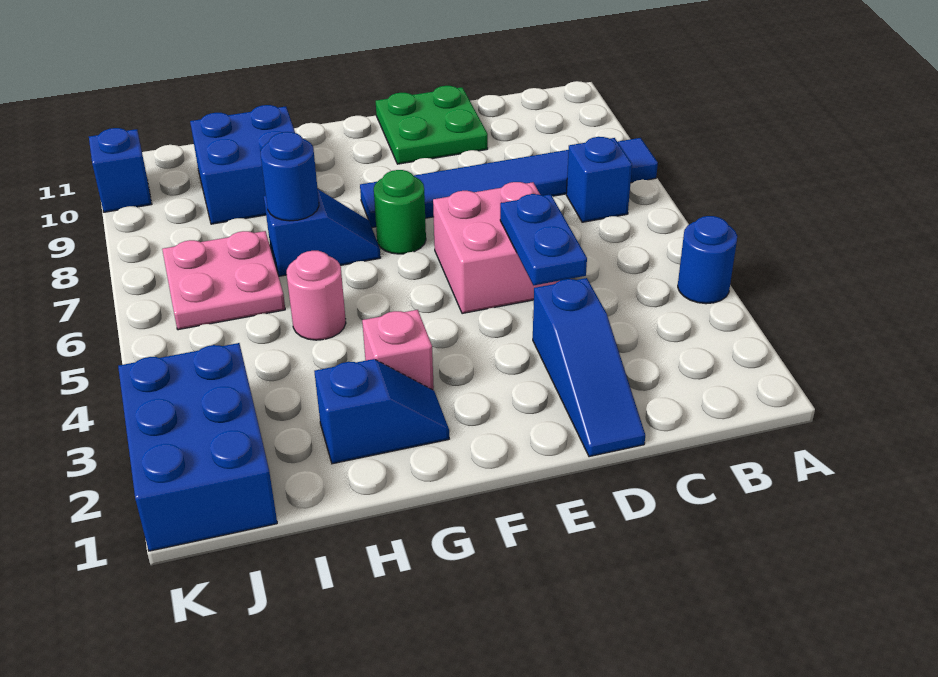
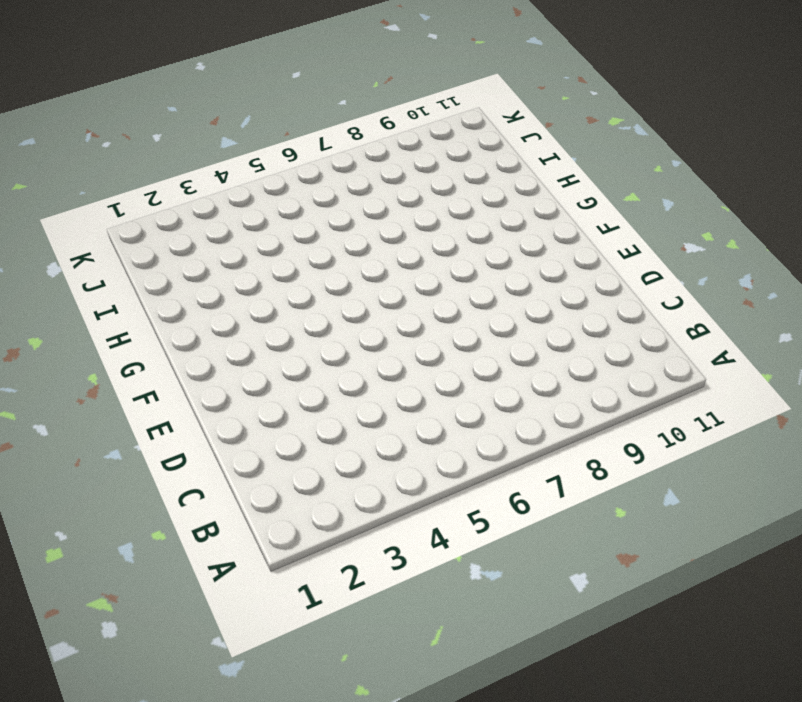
none -> blue 1x1 round brick [678,216,737,304]
none -> blue 1x6 tile [360,138,658,228]
none -> blue 1x1 brick [566,137,632,222]

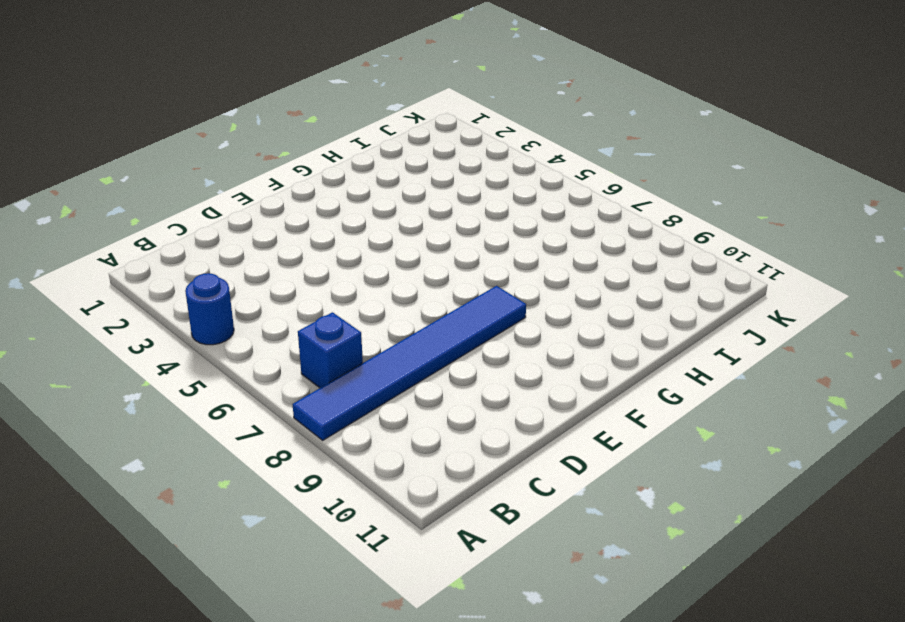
none -> blue 1x3 slope [533,278,645,457]
none -> pink 2x2 brick [433,182,559,314]
none -> green 2x2 plate [376,86,488,164]

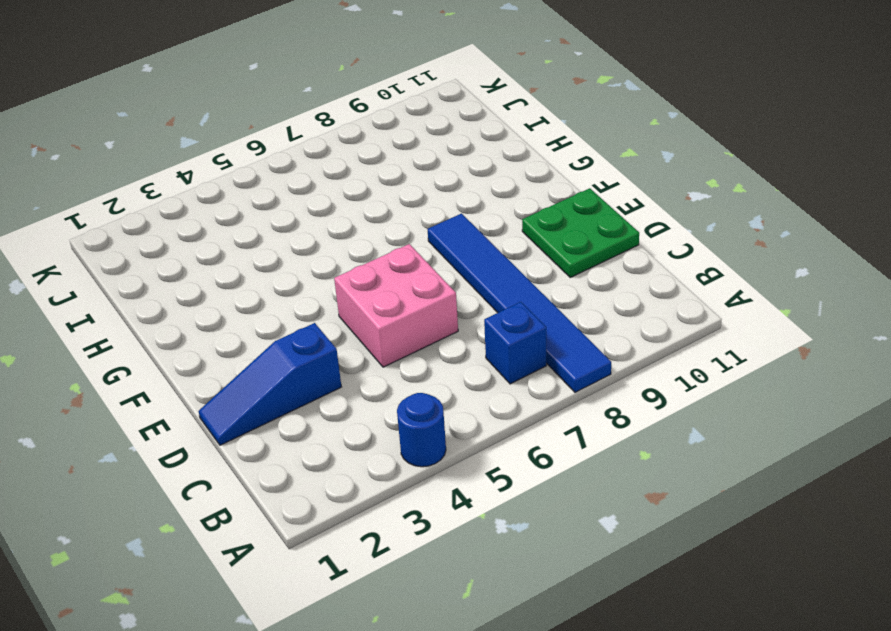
none -> green 1x1 round brick [374,170,426,254]
none -> blue 1x2 slope [314,359,449,464]
none -> pink 1x1 brick [362,310,434,390]

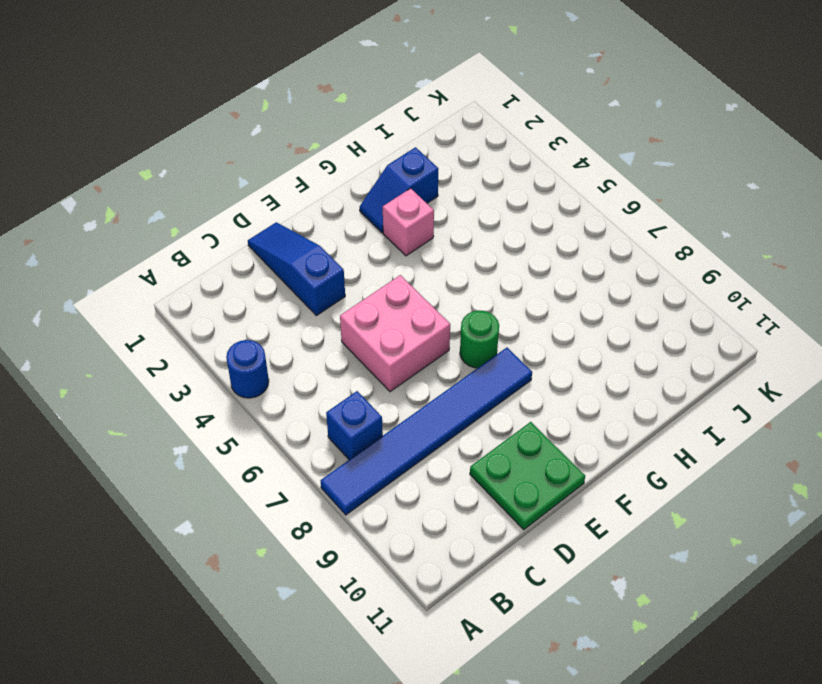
none -> blue 1x2 slope [264,189,381,276]
none -> pink 1x1 round brick [287,251,346,340]
none -> blue 2x2 brick [190,105,295,224]

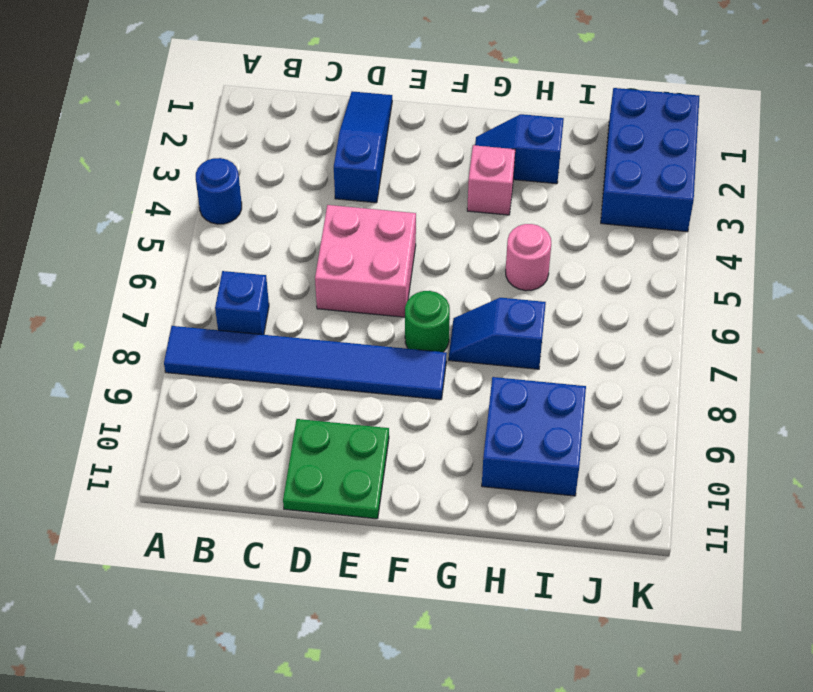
none -> pink 2x2 plate [162,231,285,330]
none -> blue 1x1 brick [89,128,152,212]
none -> blue 1x2 plate [500,194,587,285]

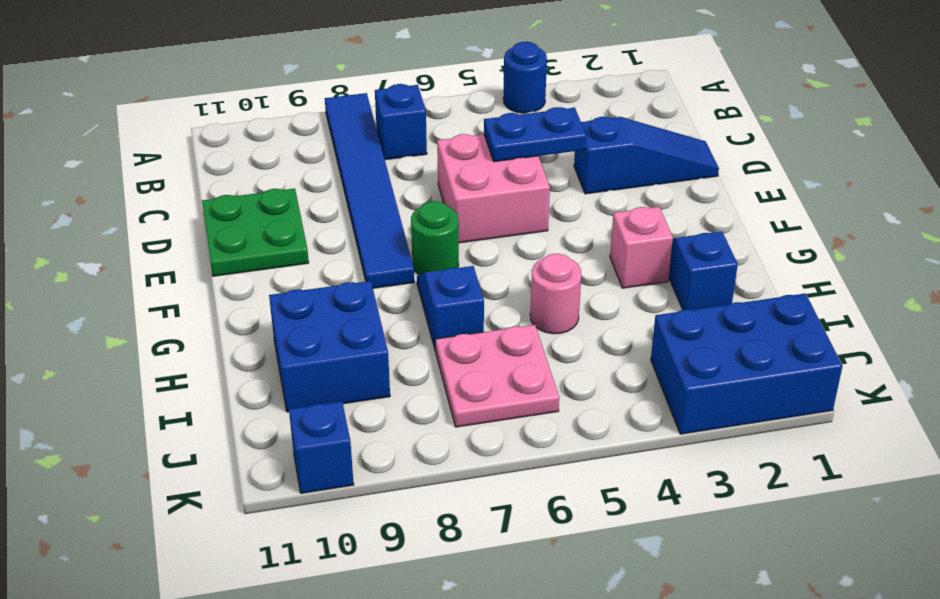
none -> blue 1x1 round brick [261,132,319,221]

